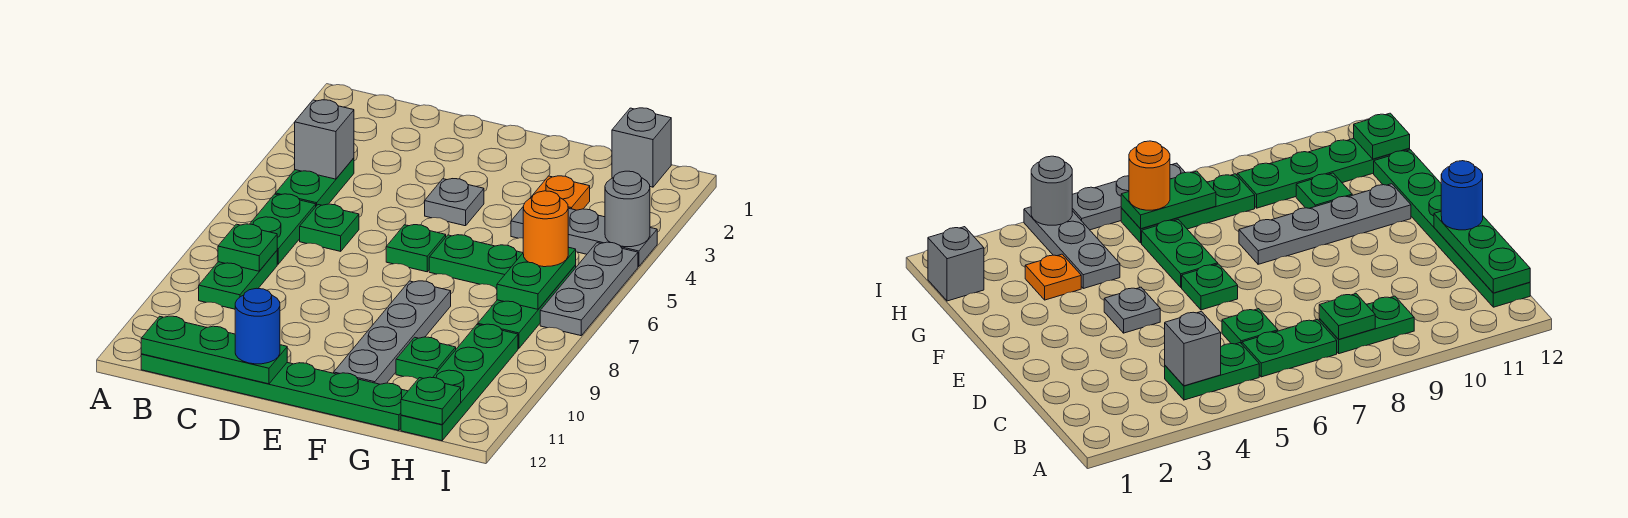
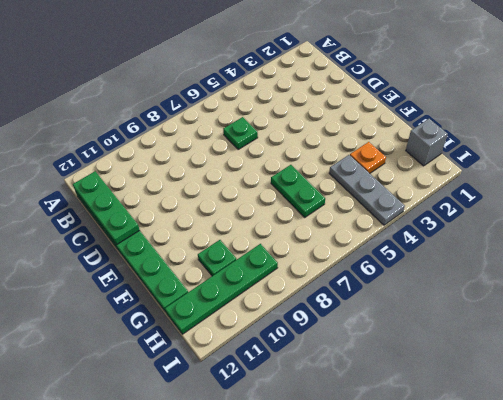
none -> green 1x2 plate [275,158,354,206]
none -> green 1x2 plate [250,194,316,264]
none -> green 1x2 plate [199,251,277,309]

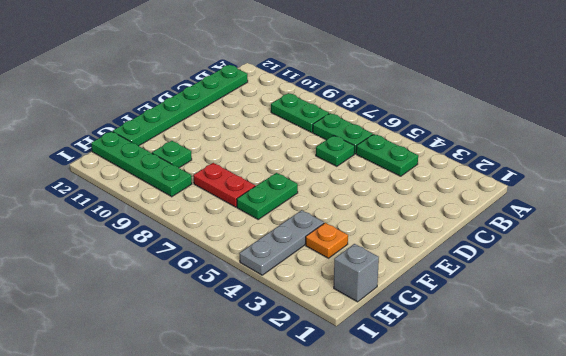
red 1x2 plate [193,163,255,207] -> none
none -> grey 1x1 plate [425,179,484,226]
none -> green 1x1 plate [386,225,446,272]
none -> grey 1x4 plate [334,281,451,384]

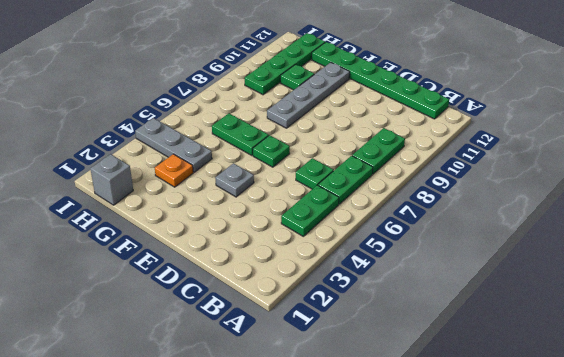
none -> green 1x3 plate [478,265,576,349]
none -> grey 1x3 plate [540,242,638,336]
none -> grey 1x1 brick [295,100,354,179]

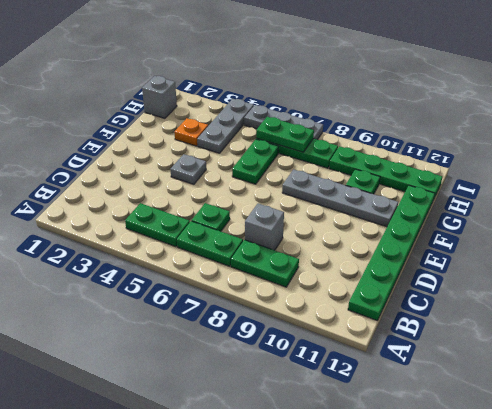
grey 1x1 brick [245,203,284,250] -> grey 1x1 brick moved to [295,100,354,179]
none -> green 1x1 plate [386,225,446,272]
none -> green 1x1 plate [218,224,277,271]
none -> green 1x3 plate [141,316,287,384]

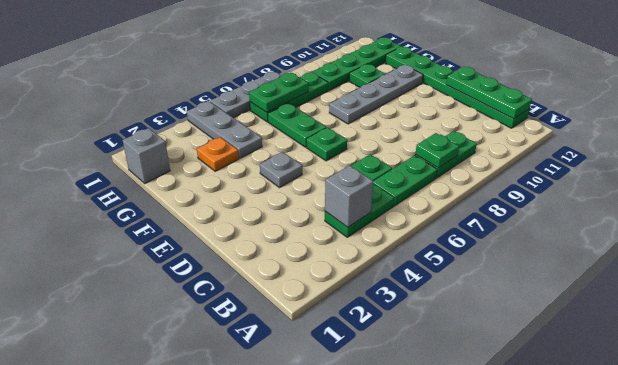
none -> green 1x1 plate [401,377,461,425]
none -> grey 1x1 round brick [605,171,650,247]
none -> blue 1x1 round brick [235,288,280,364]

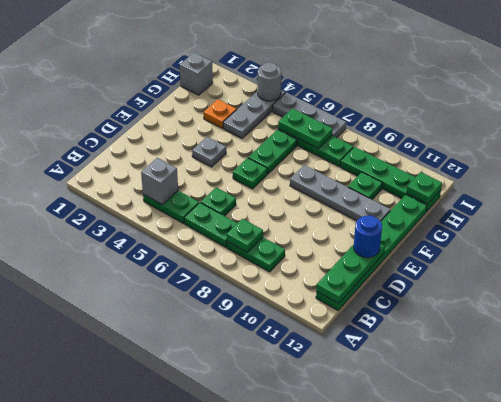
none -> orange 1x1 round brick [523,191,568,267]

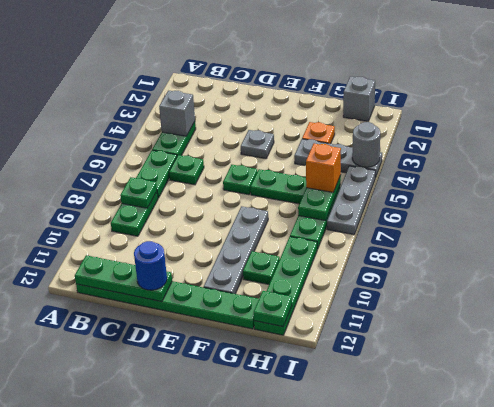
orange 1x1 brick [306,144,341,192] -> orange 1x1 round brick [523,191,568,267]

